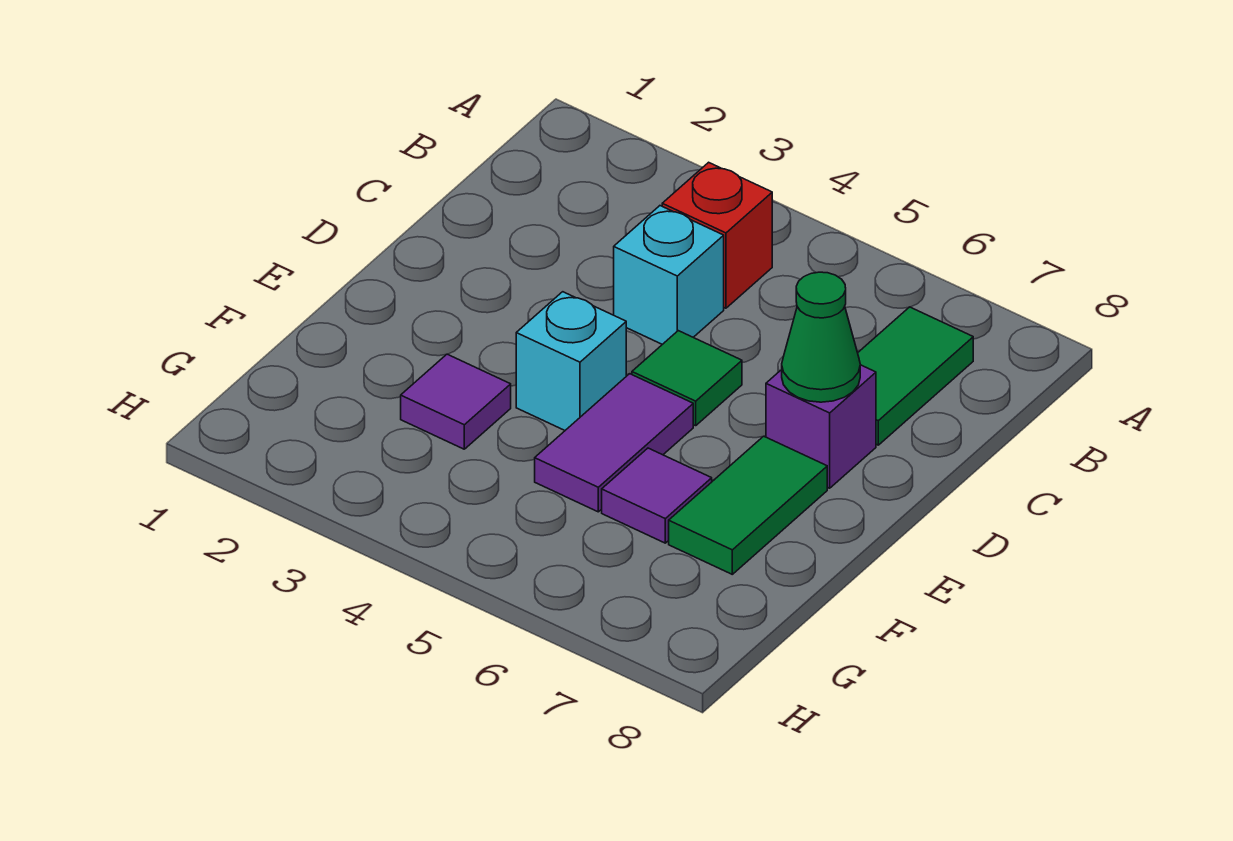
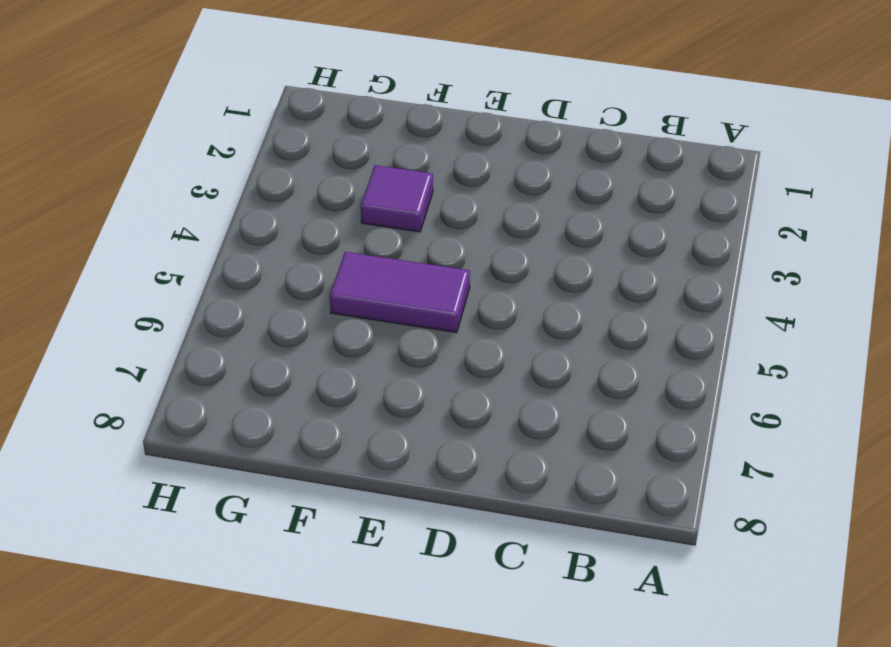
none -> red 1x1 brick [662,162,772,308]
none -> green 1x2 tile [858,307,973,445]

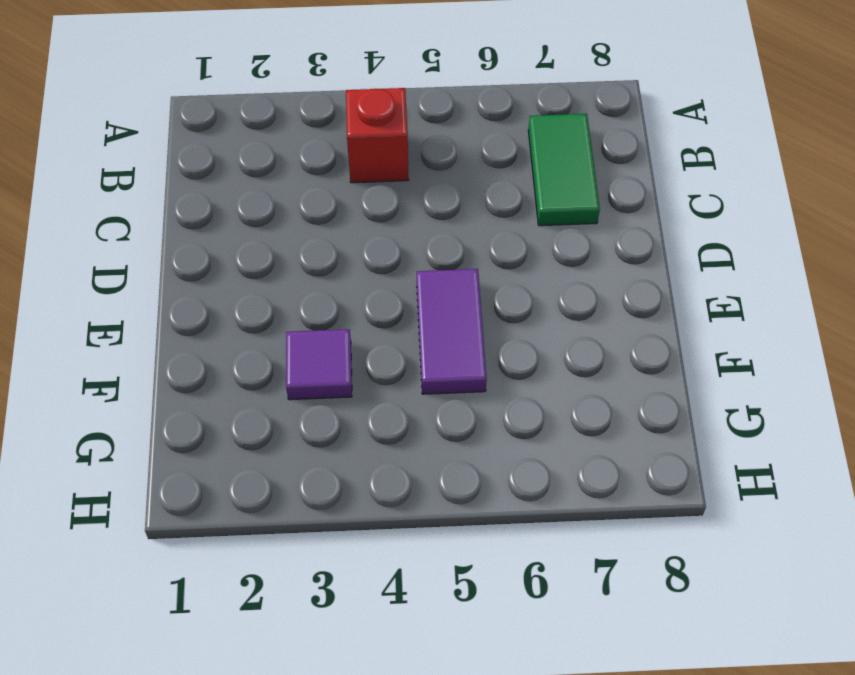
none -> cyan 1x1 brick [614,206,724,344]
none -> green 1x1 tile [632,331,742,426]

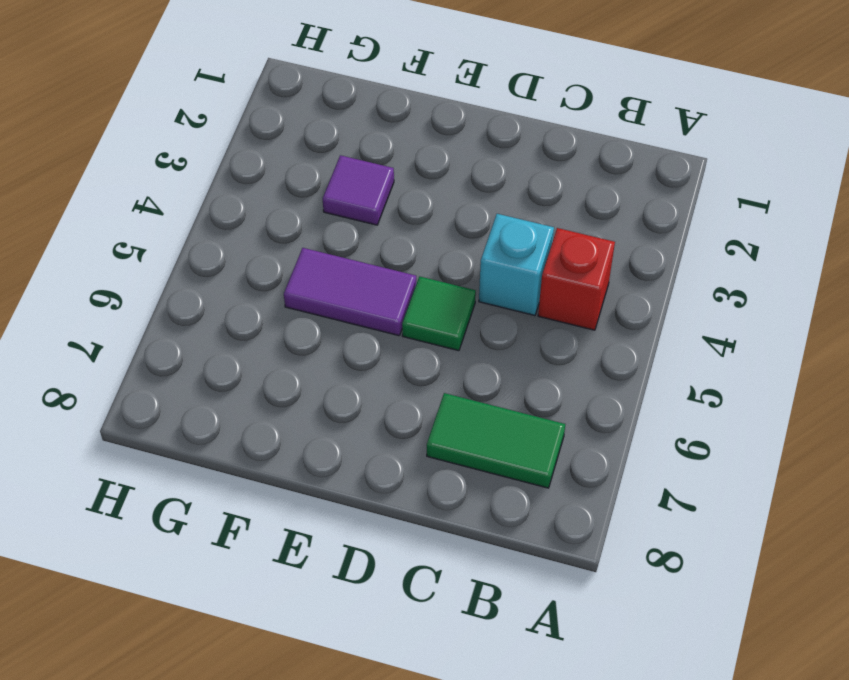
none -> purple 1x1 brick [766,365,876,488]
none -> cyan 1x1 brick [516,292,626,430]

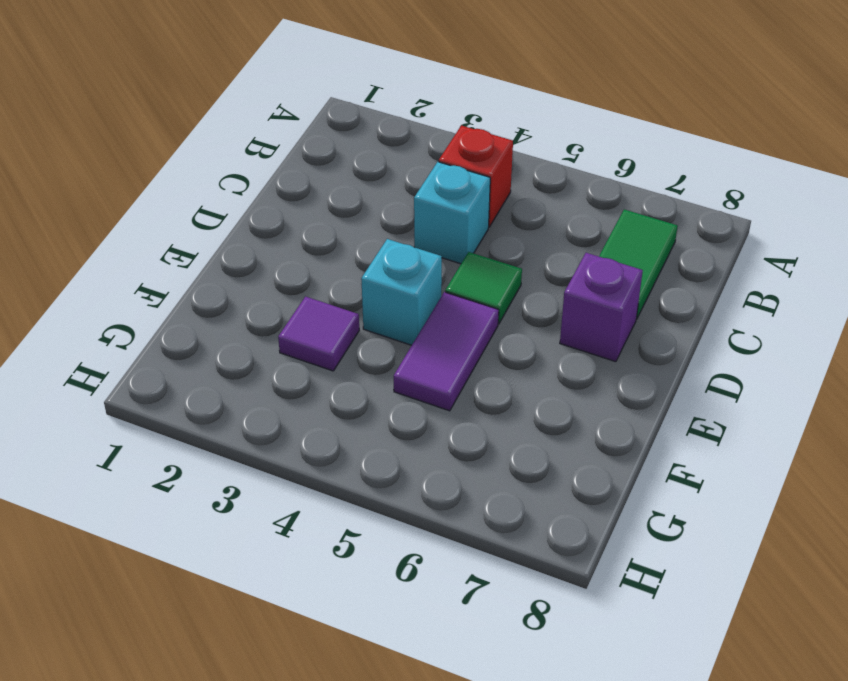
none -> green 1x2 tile [669,436,827,574]
none -> purple 1x1 tile [602,448,712,543]

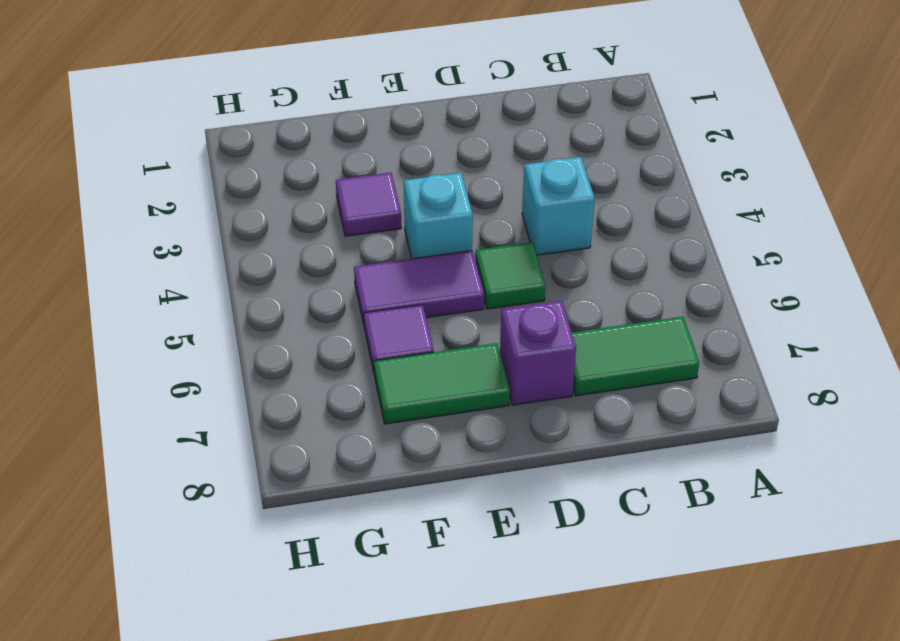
none -> red 1x1 brick [662,162,772,308]
none -> green 1x1 cone [782,272,860,402]

